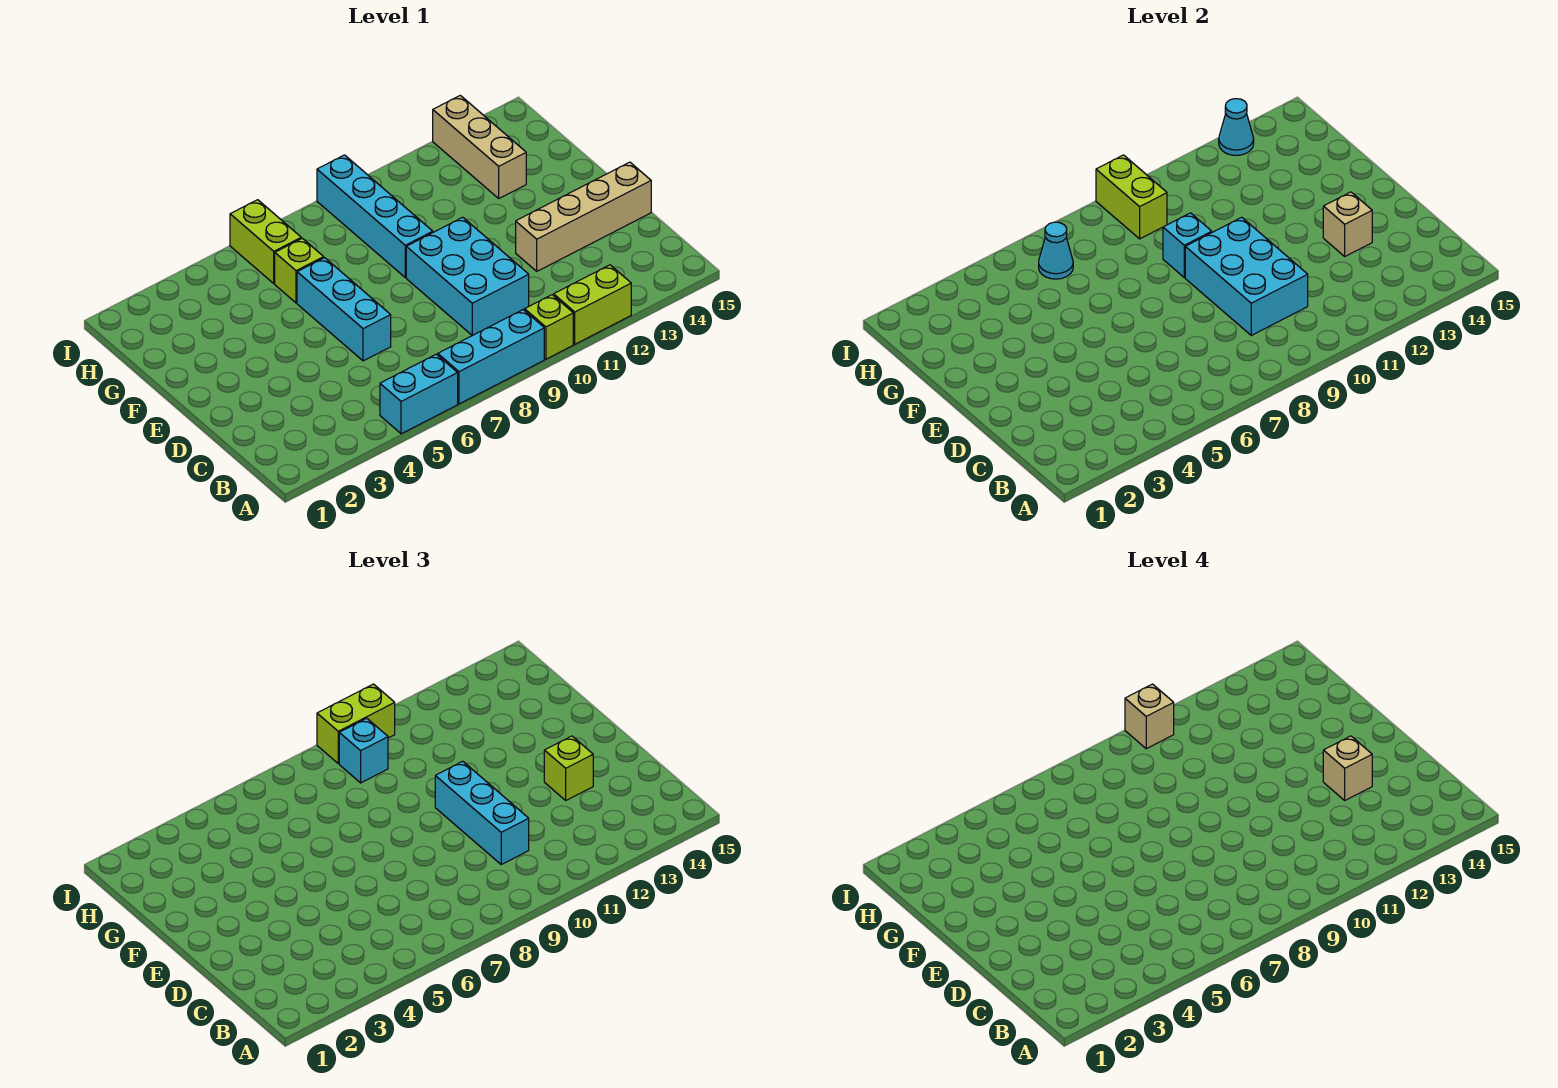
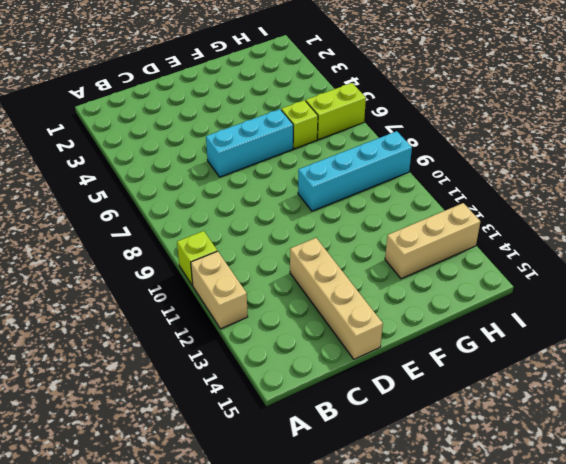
tan 1x2 brick [191,251,248,329] -> lime 1x2 brick [554,265,631,344]
none -> cyan 1x2 brick [380,354,458,434]
none -> cyan 1x3 brick [438,310,544,404]
none -> cyan 2x3 brick [406,217,529,335]

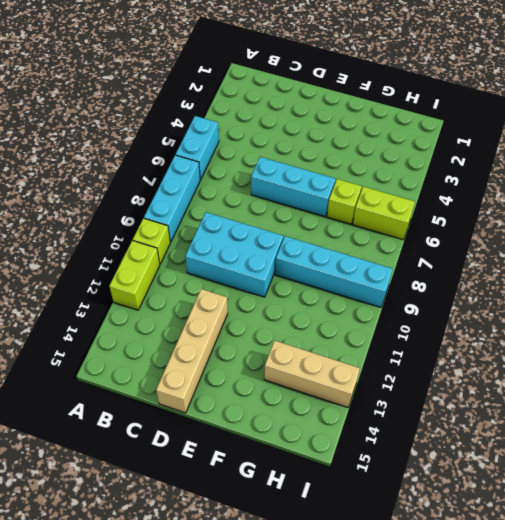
none -> cyan 2x3 brick [1185,217,1308,335]
none -> tan 1x1 brick [1323,192,1372,256]
none -> cyan 1x1 brick [1163,213,1212,277]

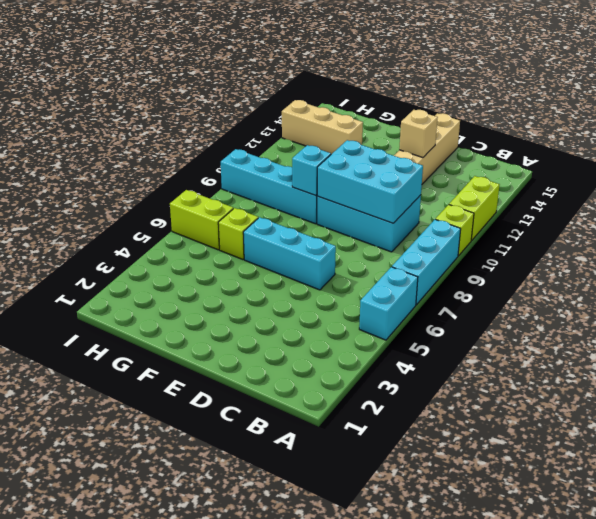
none -> cyan 1x1 cone [1039,222,1073,279]
none -> lime 1x2 brick [1096,155,1167,239]
none -> cyan 1x1 cone [1219,99,1254,156]

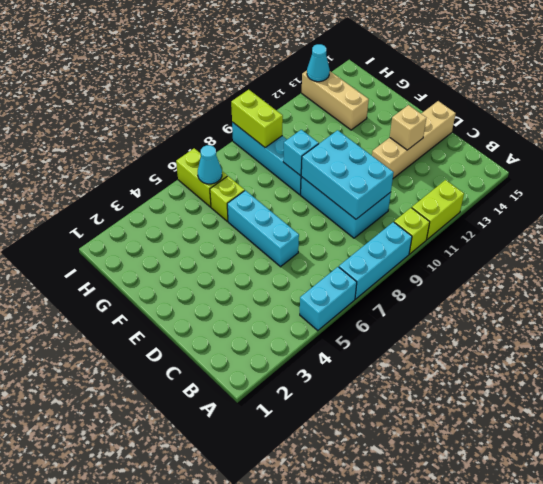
none -> cyan 1x3 brick [435,761,529,864]
none -> lime 1x1 brick [544,736,593,800]
none -> cyan 1x1 brick [339,718,388,783]

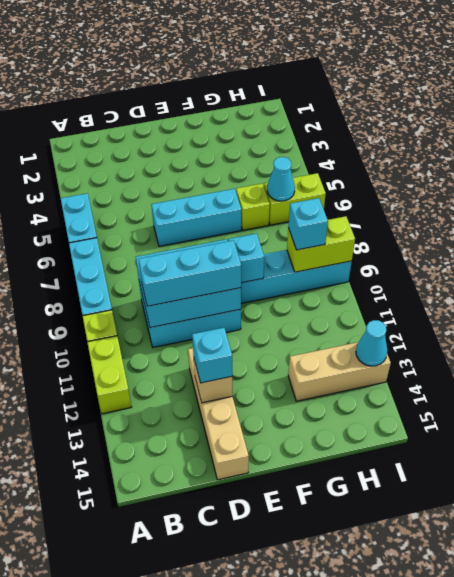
cyan 1x1 brick [192,328,232,383] -> lime 1x1 brick [544,736,593,800]
none -> lime 1x2 brick [317,684,395,764]
none -> tan 1x1 brick [1323,736,1372,800]
none -> tan 1x1 brick [1125,684,1174,749]

